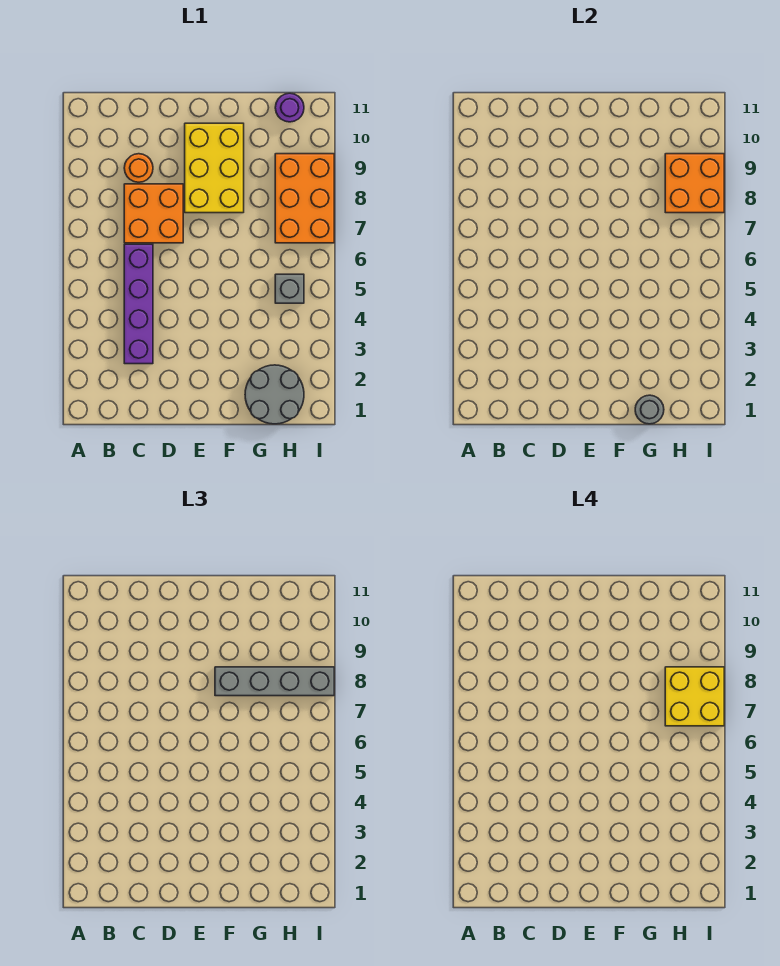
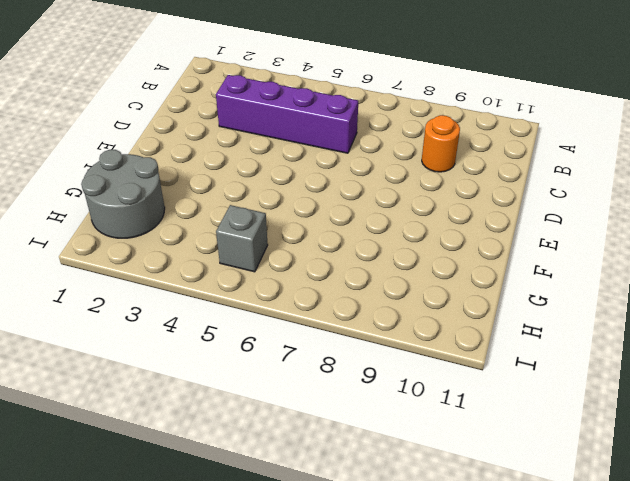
none -> orange 2x2 brick [124,184,183,243]
none -> yellow 2x3 brick [185,123,244,213]
none -> orange 2x3 brick [275,154,334,243]

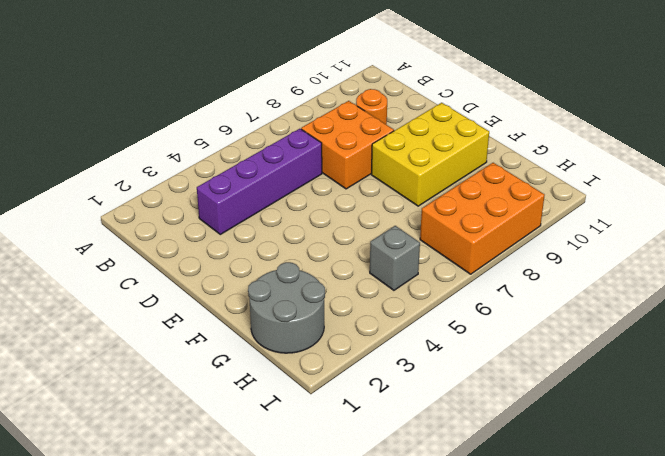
none -> purple 1x1 round brick [275,93,304,122]
none -> grey 1x1 round brick [635,395,664,424]
none -> orange 2x2 brick [665,154,724,213]

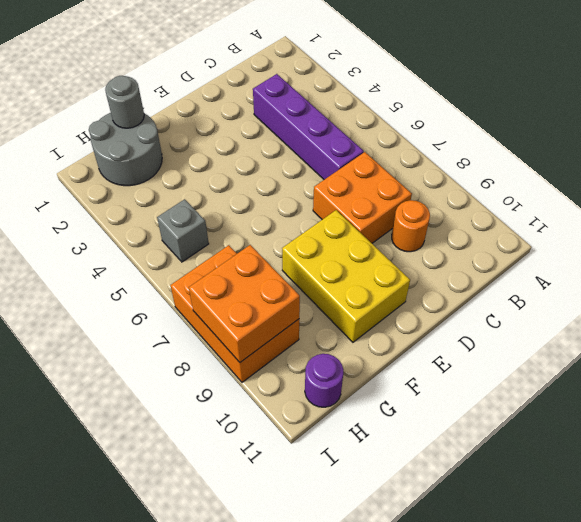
none -> grey 1x4 brick [215,667,334,696]
none -> yellow 2x2 brick [665,667,724,726]

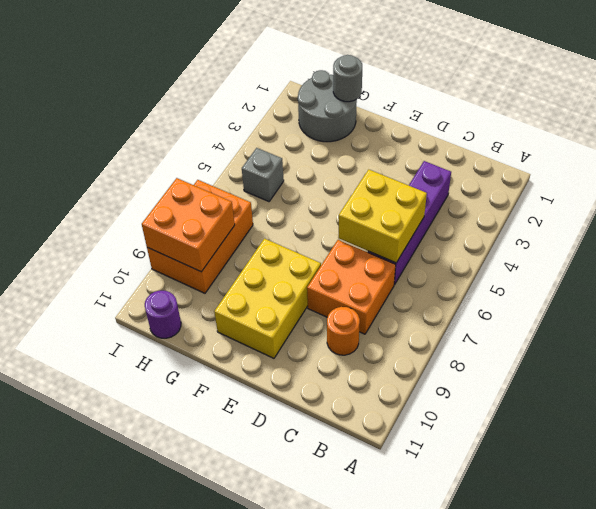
yellow 2x2 brick [339,169,427,263] -> yellow 2x2 brick moved to [665,667,724,726]
none -> grey 1x4 brick [215,667,334,696]

